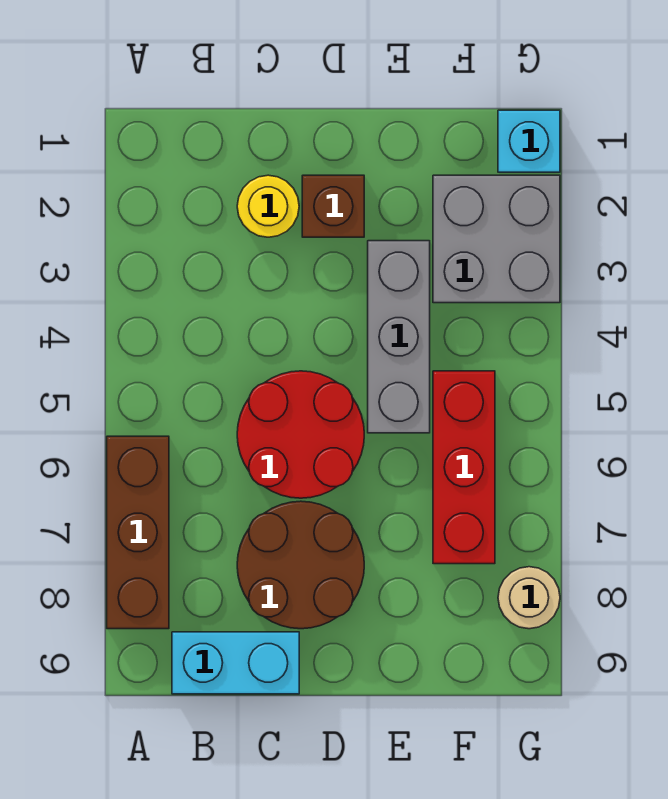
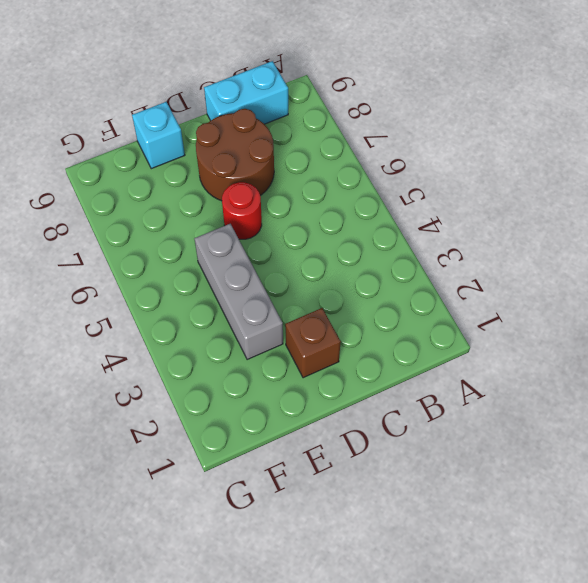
red 1x1 round brick [222,182,262,239] -> red 2x2 round brick [237,371,364,498]
cyan 1x1 brick [132,102,185,169] -> cyan 1x1 brick moved to [498,110,560,172]
none -> brown 1x3 brick [107,436,169,629]
none -> yellow 1x1 round brick [237,175,299,237]

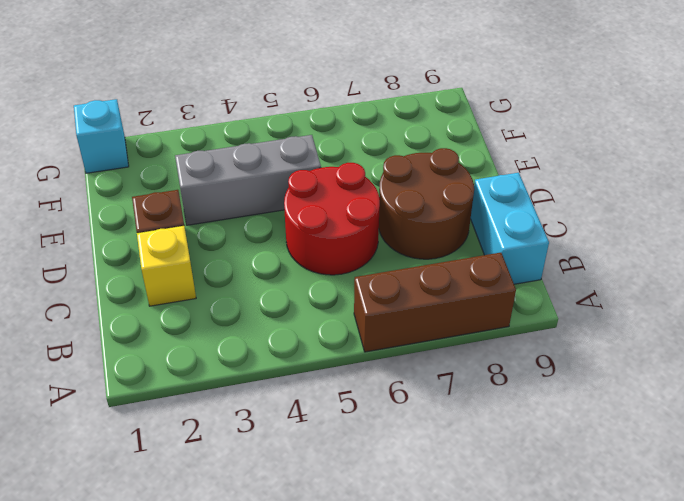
yellow 1x1 brick [137,226,196,306] -> yellow 1x1 round brick [237,175,299,237]
none -> grey 2x2 brick [433,175,560,303]
none -> red 1x3 brick [433,371,495,564]

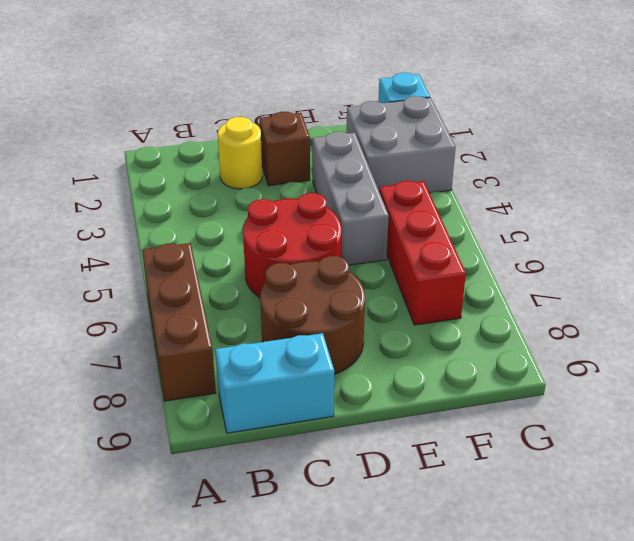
none -> tan 1x1 round brick [498,567,560,629]

